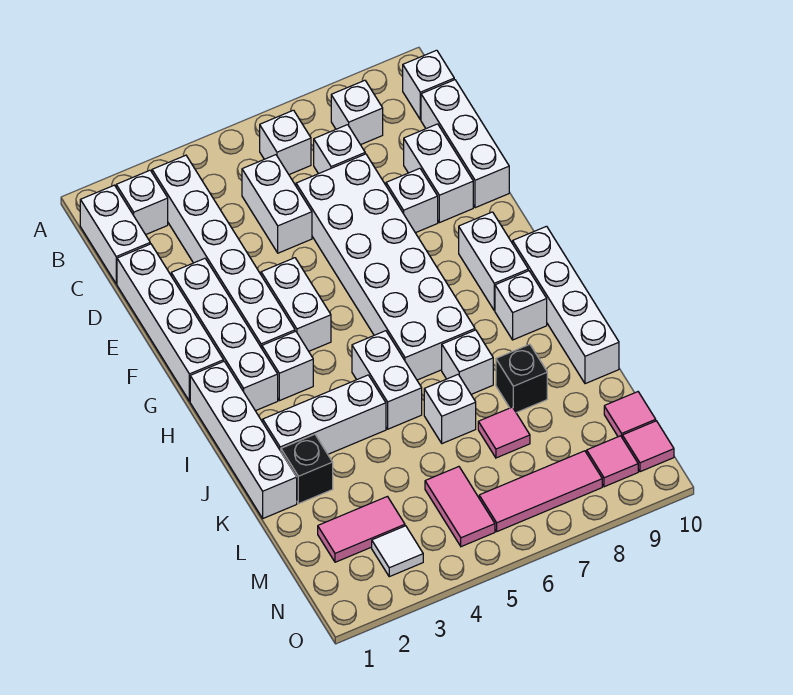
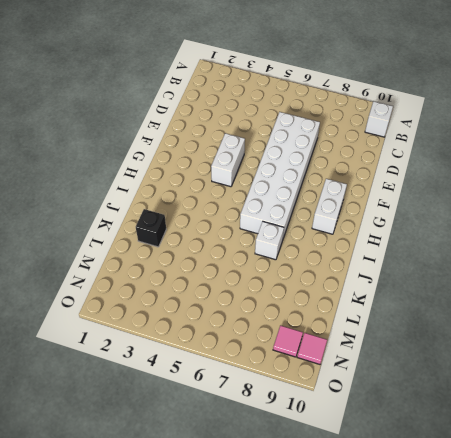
none -> white 1x2 brick [80,185,150,284]
none -> white 1x1 brick [116,170,168,235]
none -> white 1x6 brick [152,155,295,348]
none -> white 1x1 brick [260,110,311,175]

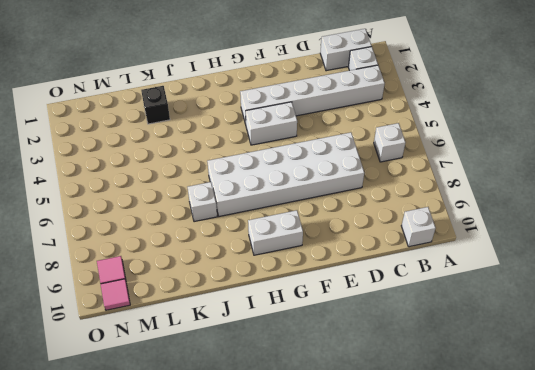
none -> white 1x1 brick [331,80,383,145]
none -> white 1x2 brick [242,155,312,253]
none -> white 1x1 brick [314,125,365,174]
none -> white 1x3 brick [421,80,509,208]

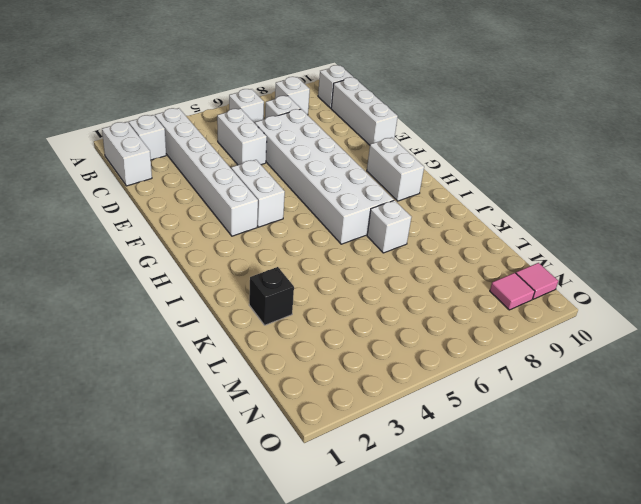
none -> white 1x4 brick [117,244,224,401]
none -> white 1x2 brick [404,124,473,223]
none -> white 1x4 brick [171,258,278,411]
none -> white 1x1 brick [386,168,438,233]

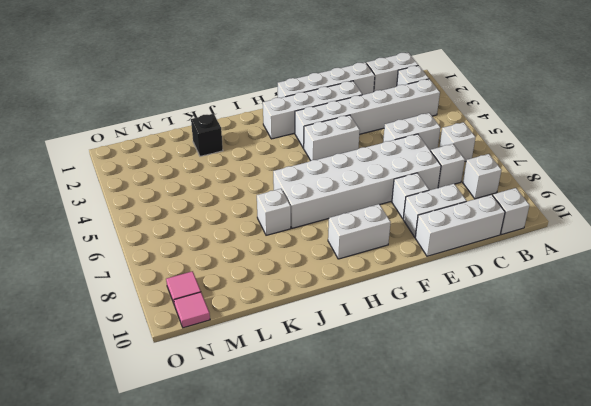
none -> white 1x4 brick [190,362,297,518]
none -> white 1x1 brick [262,331,313,401]
none -> white 1x4 brick [513,226,619,384]
none -> white 1x2 brick [352,331,422,429]

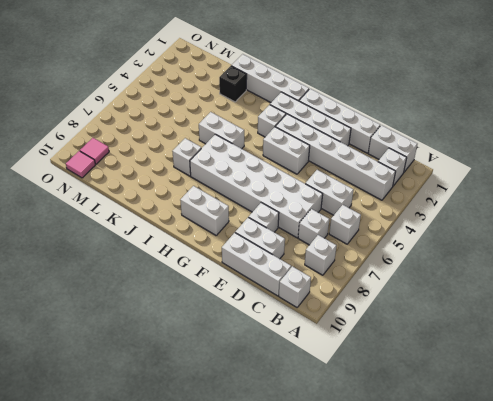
none -> white 1x4 brick [513,226,619,384]
none -> white 1x1 brick [495,271,547,340]
none -> white 1x3 brick [263,375,386,454]
none -> white 1x1 brick [424,375,476,444]

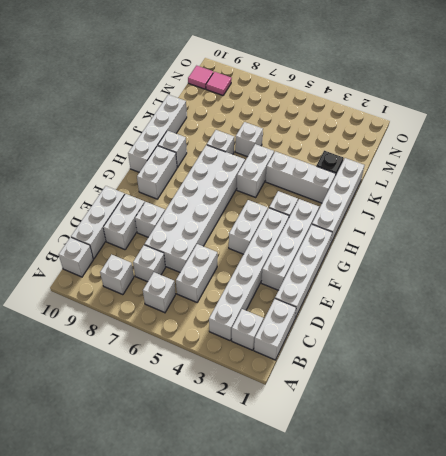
none -> black 1x1 brick [496,344,547,413]
none -> pink 1x1 tile [478,407,530,458]
none -> pink 1x2 tile [318,497,405,562]
none -> pink 1x2 tile [425,467,495,547]

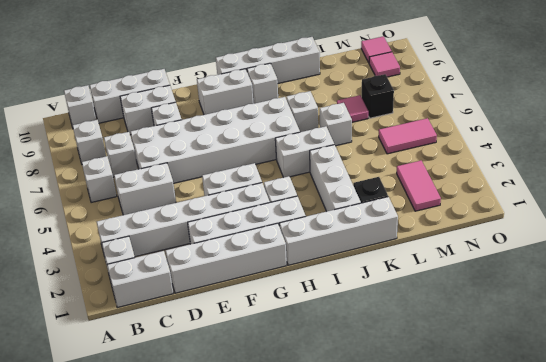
black 1x1 brick [361,74,394,118] -> black 1x1 brick moved to [496,344,547,413]
none -> pink 1x1 tile [604,392,656,437]
none -> white 1x1 tile [372,526,423,577]
none -> pink 1x3 tile [479,451,602,531]

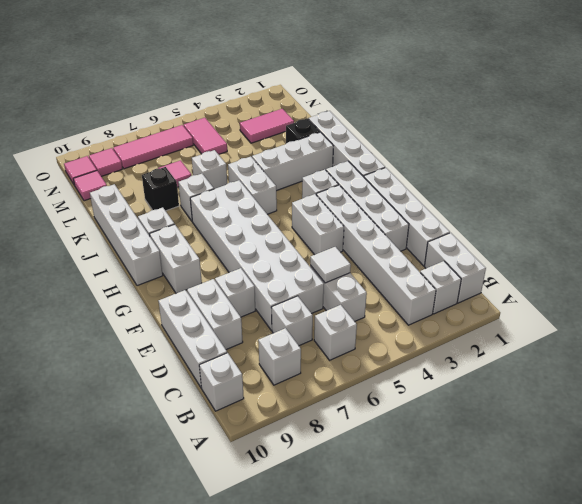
white 1x1 tile [310,247,351,283] -> white 1x1 tile moved to [372,526,423,577]

